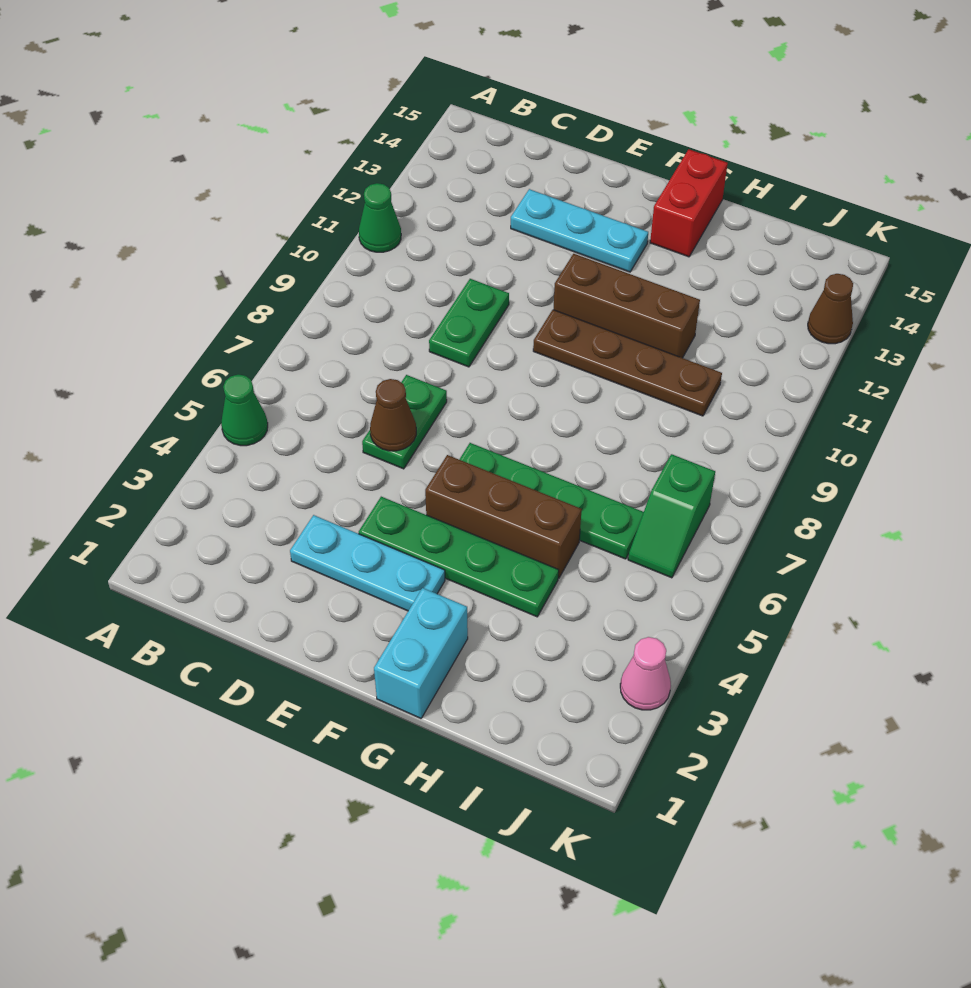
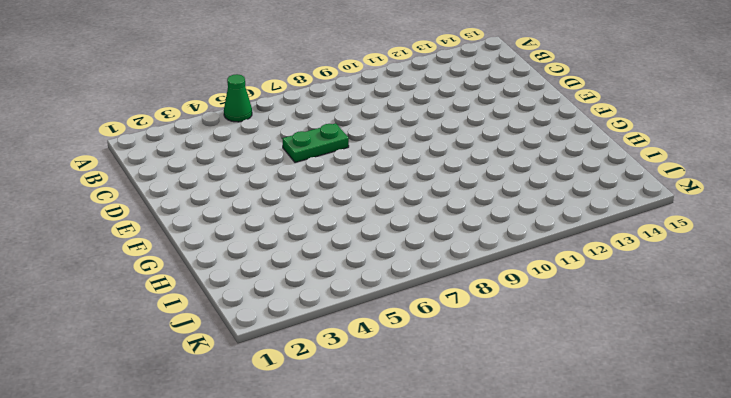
none -> green 1x1 cone [359,183,401,252]
none -> cyan 1x3 plate [290,515,445,611]
none -> green 1x2 plate [429,279,509,367]

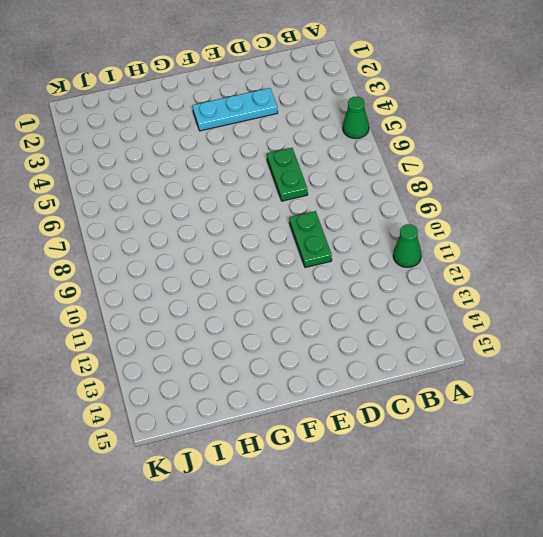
none -> cyan 1x3 plate [511,189,648,272]
none -> green 1x4 plate [359,497,559,617]
none -> brown 1x3 brick [425,455,582,578]

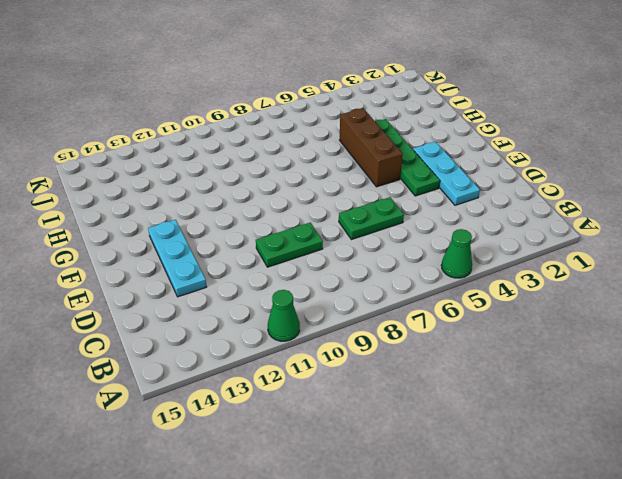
none -> green 1x4 plate [459,443,644,559]
none -> brown 1x4 plate [533,310,722,416]
none -> brown 1x3 brick [554,254,700,358]

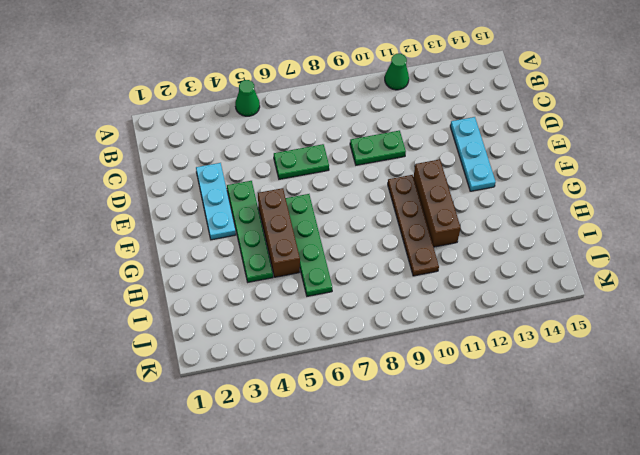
none -> cyan 1x2 brick [374,588,468,718]
none -> red 1x2 brick [650,149,728,257]
none -> green 1x2 slope [628,454,715,578]

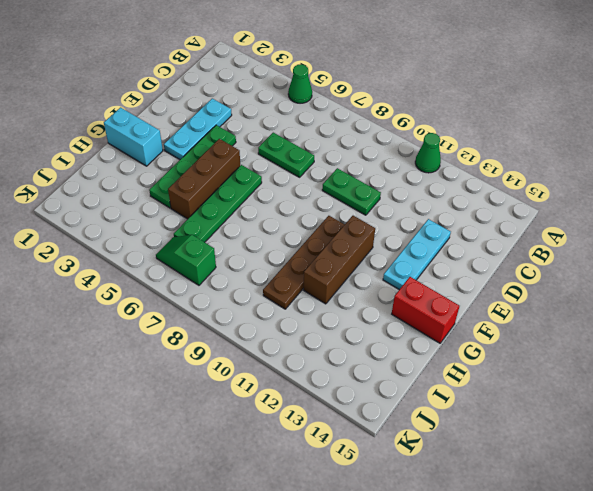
none -> pink 1x1 cone [620,637,671,710]
none -> brown 1x1 cone [808,274,853,344]
none -> brown 1x1 cone [370,379,416,451]

